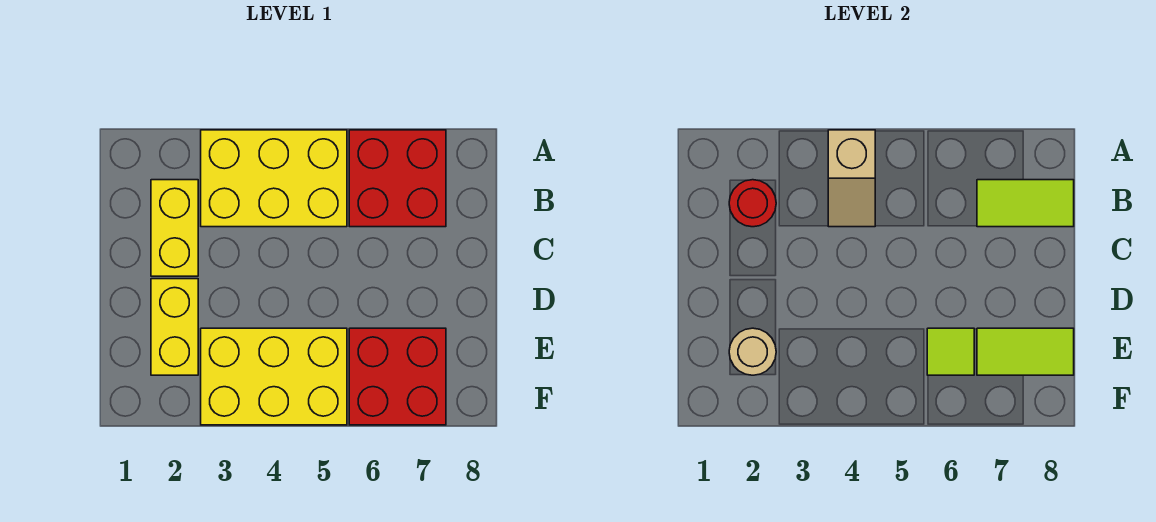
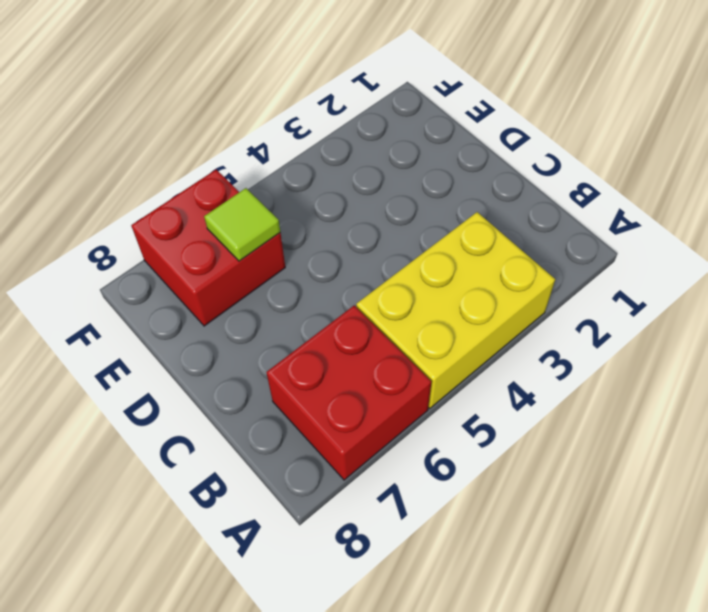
none -> yellow 1x2 brick [151,180,198,276]
none -> yellow 1x2 brick [151,279,198,375]
none -> yellow 2x3 brick [201,328,347,425]

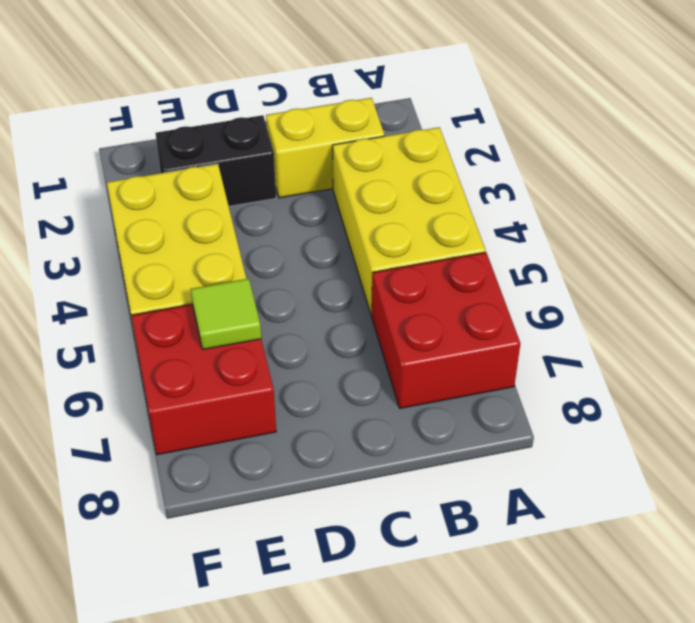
black 1x2 brick [156,115,276,206] -> yellow 1x2 brick [151,279,198,375]
none -> tan 1x2 slope [828,130,875,227]
none -> red 1x1 round brick [729,180,776,227]
none -> lime 1x2 tile [977,180,1074,227]

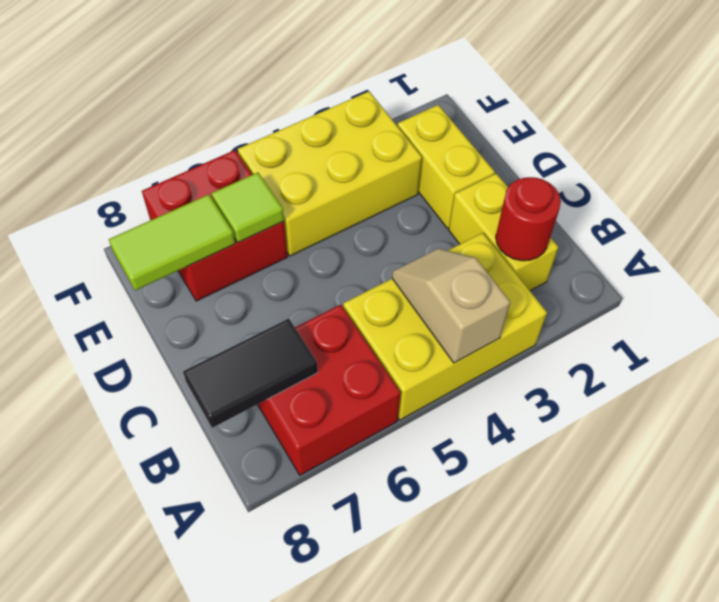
black 1x2 tile [183,319,318,428] -> lime 1x2 tile [977,180,1074,227]
none -> tan 1x1 round brick [729,328,776,375]

